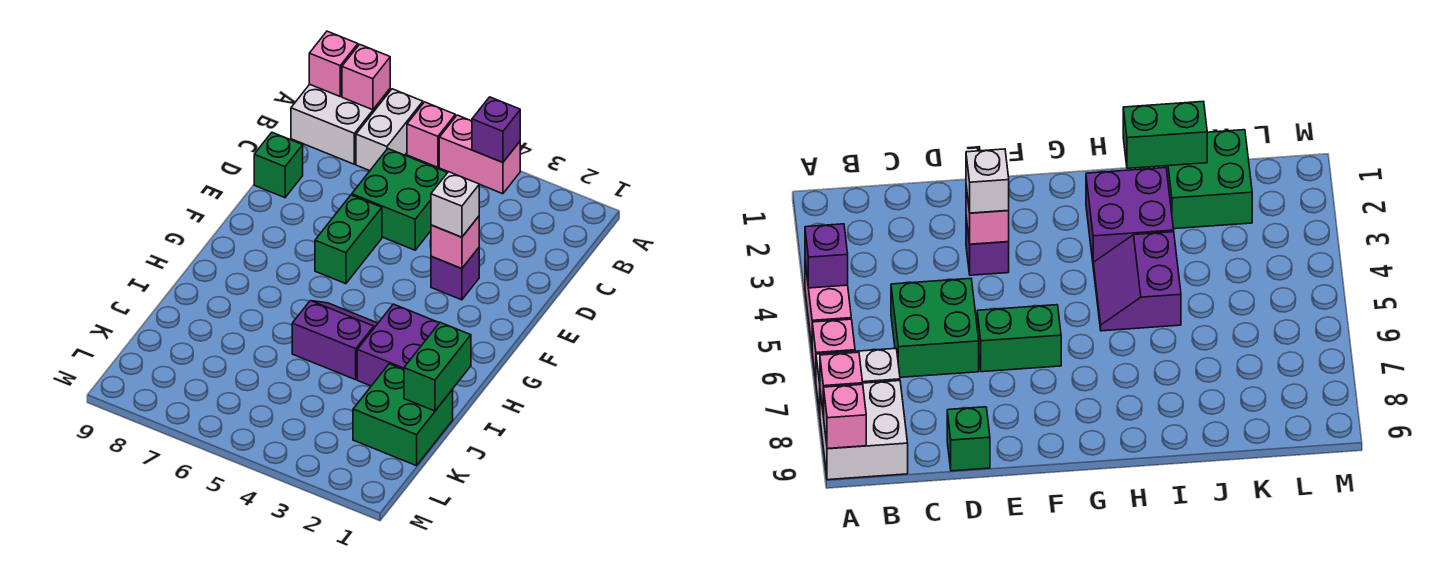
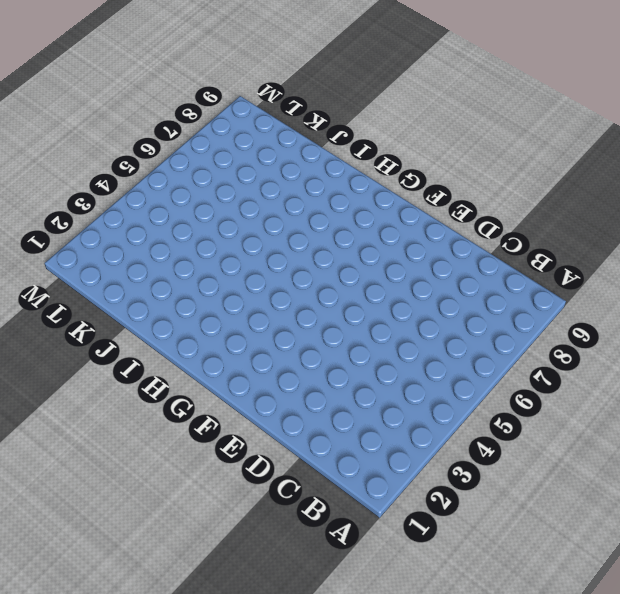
none -> pink 1x2 brick [439,115,520,194]
none -> pink 1x1 brick [407,102,455,167]
none -> white 1x2 brick [356,89,423,171]

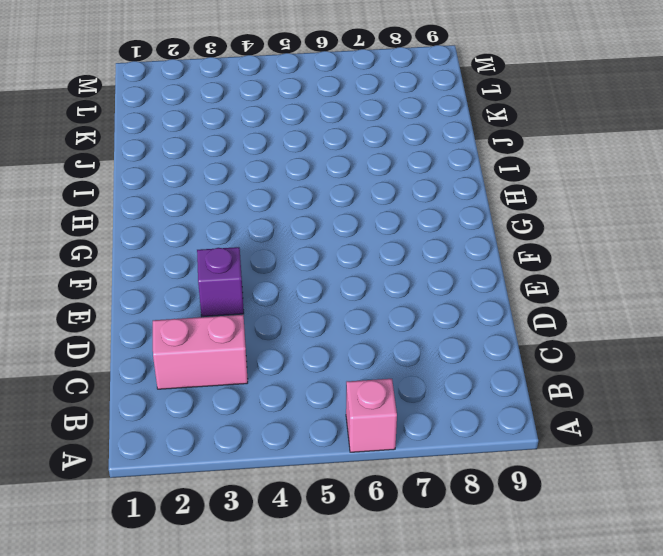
pink 1x2 brick [153,315,248,389] -> pink 1x2 brick moved to [439,115,520,194]
none -> white 1x2 brick [356,89,423,171]
none -> white 2x2 brick [291,84,390,164]
none -> green 2x2 brick [352,149,447,250]

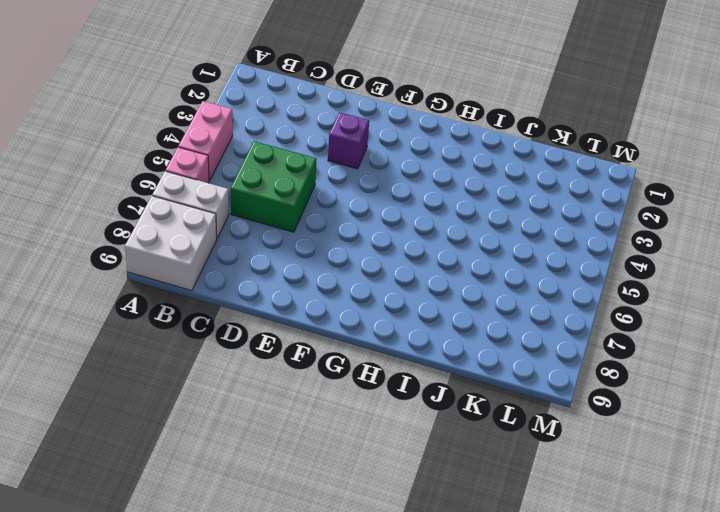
none -> green 1x1 brick [254,132,303,198]
none -> green 1x2 brick [315,195,382,284]
none -> purple 2x2 brick [357,304,439,386]

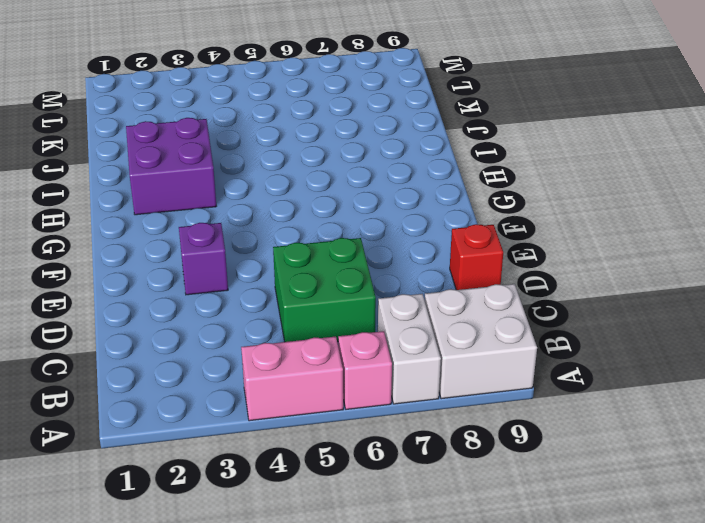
red 1x1 brick [450,224,503,290] -> green 1x1 brick [254,132,303,198]
none -> green 1x2 brick [315,195,382,284]
none -> purple 2x2 slope [292,301,378,380]
none -> green 2x2 brick [353,364,453,466]

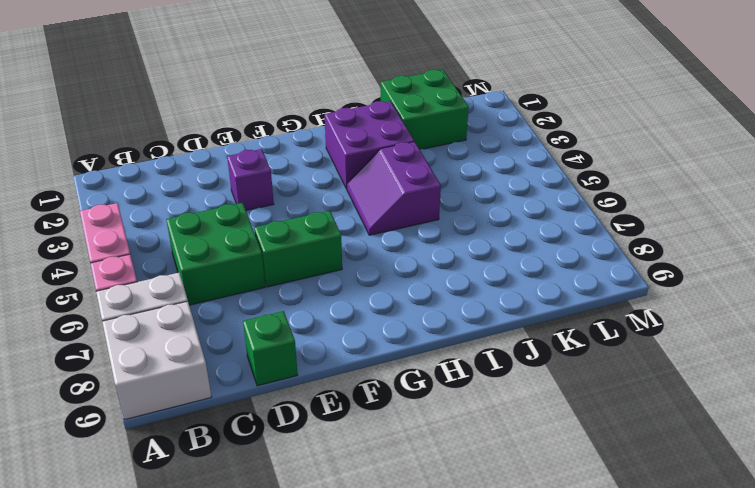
none -> purple 1x1 brick [472,97,520,162]
none -> pink 1x1 brick [342,44,390,110]
none -> pink 1x1 brick [309,31,358,96]

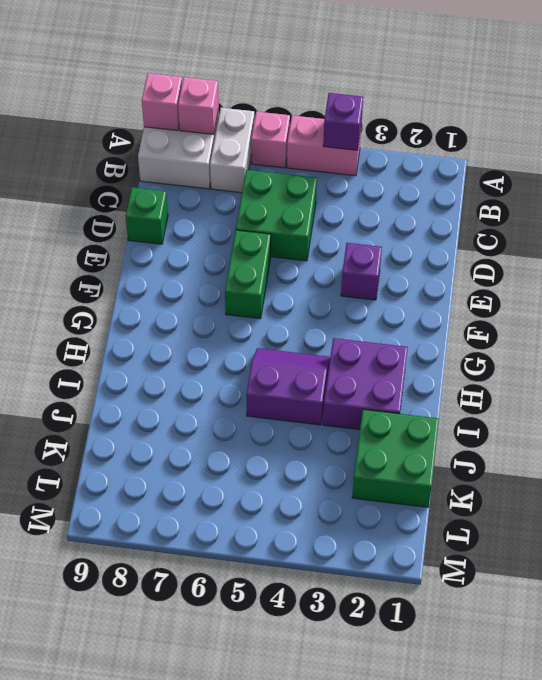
none -> pink 1x1 brick [431,216,479,269]
none -> green 1x2 brick [404,322,471,411]
none -> white 1x1 brick [431,172,479,237]

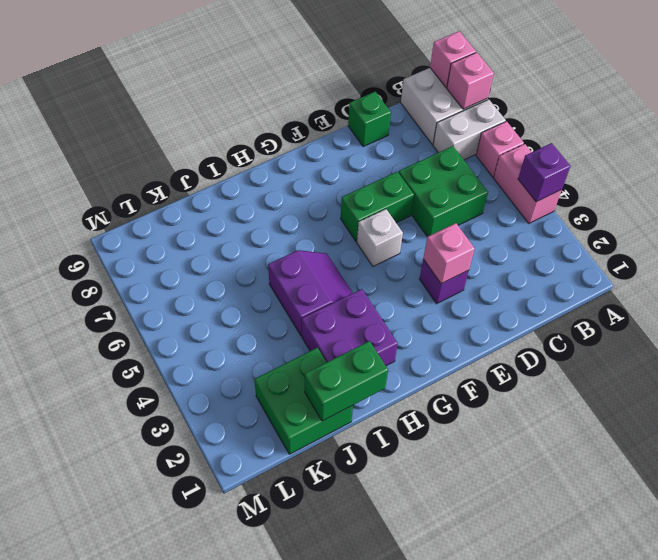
white 1x1 brick [357,209,403,266] -> white 1x1 brick moved to [431,172,479,237]

